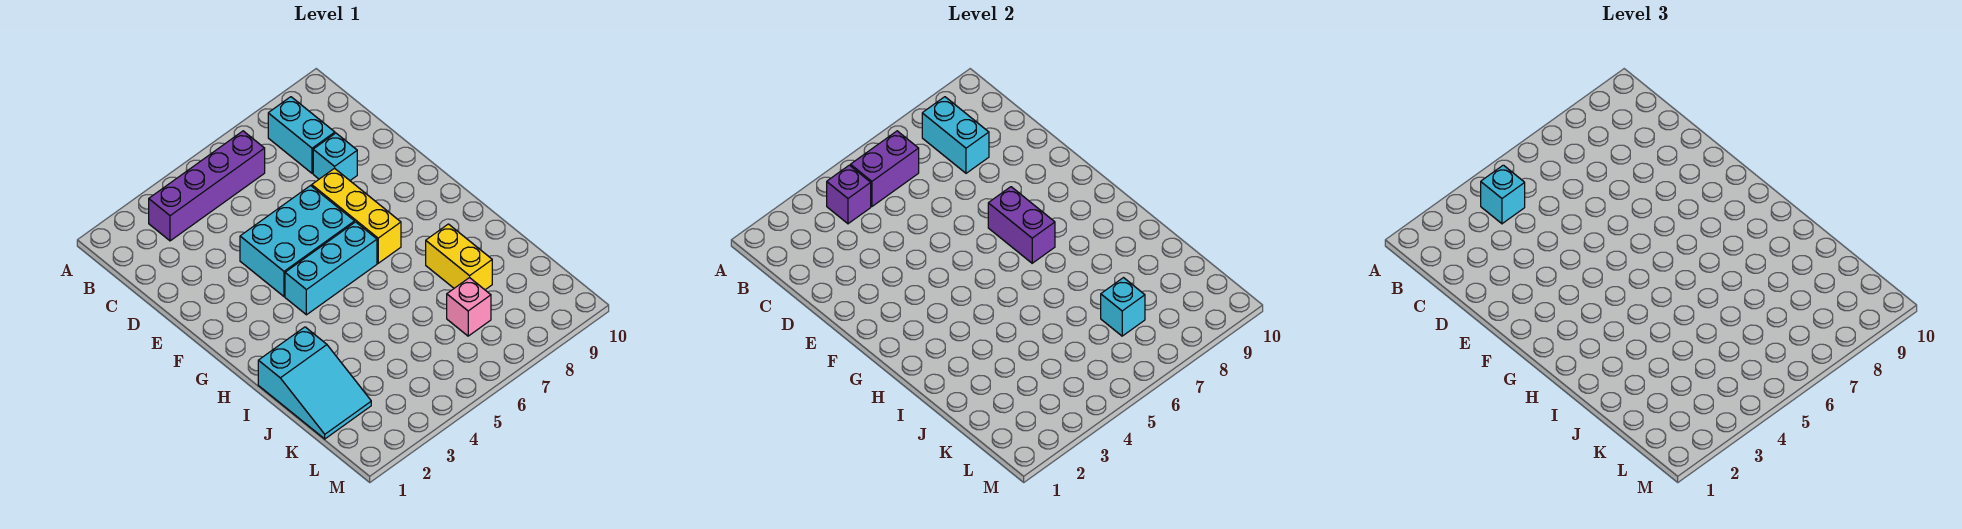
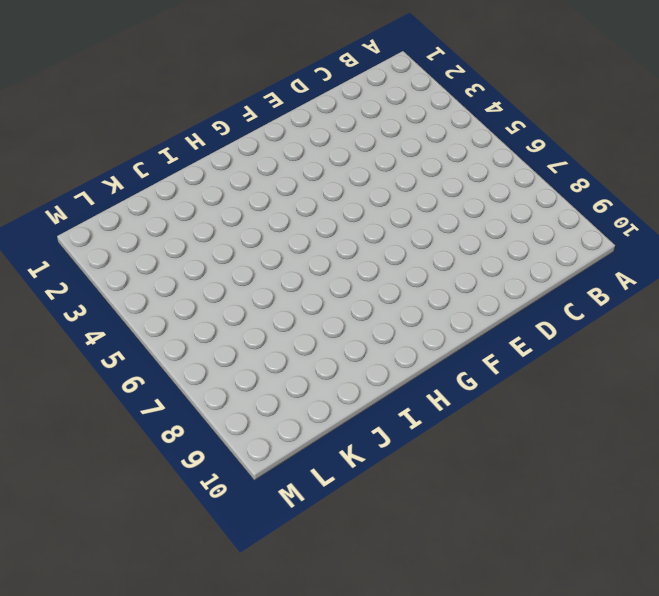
none -> purple 1x4 brick [149,131,265,241]
none -> cyan 1x2 brick [268,97,335,173]
none -> cyan 1x1 brick [313,133,357,180]

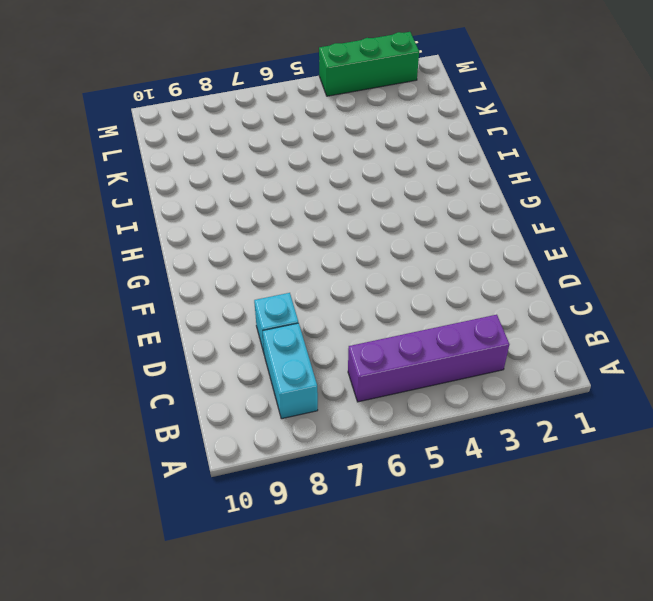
green 1x3 brick [319,32,419,96] -> none
none -> cyan 2x3 brick [240,186,355,296]
none -> yellow 1x3 brick [312,168,401,263]
none -> cyan 1x3 brick [285,222,377,315]

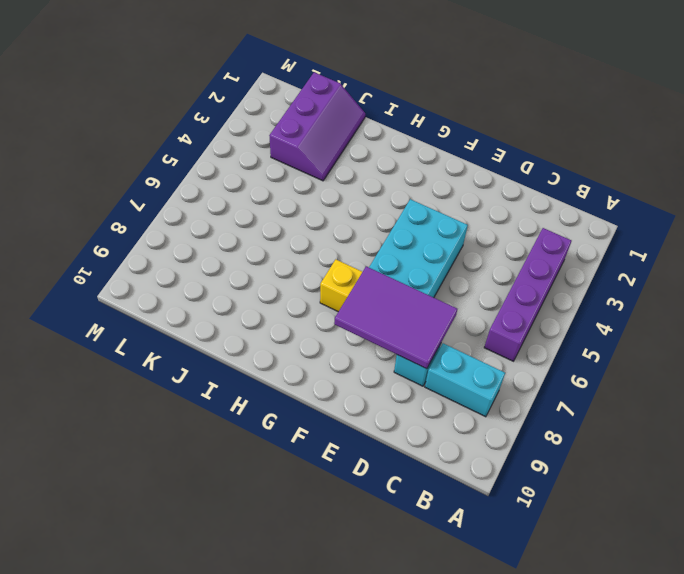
purple 2x3 tile [334,266,457,369] -> purple 1x2 brick [988,187,1055,263]
purple 2x3 slope [269,72,365,181] -> cyan 2x3 slope [258,327,371,439]
none -> cyan 1x3 brick [285,222,377,315]
none -> yellow 1x2 brick [426,224,492,290]
none -> pink 1x1 brick [447,277,491,336]

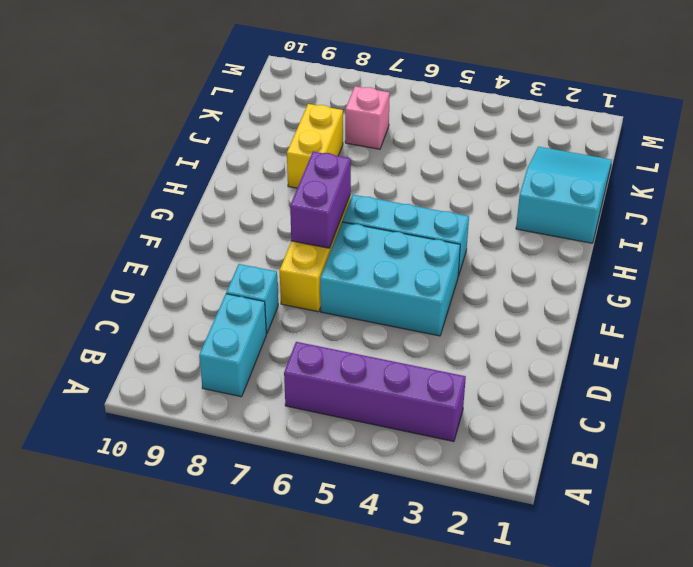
none -> purple 1x1 brick [827,165,871,224]
none -> purple 1x2 brick [850,131,919,206]
none -> cyan 1x2 brick [922,97,989,173]

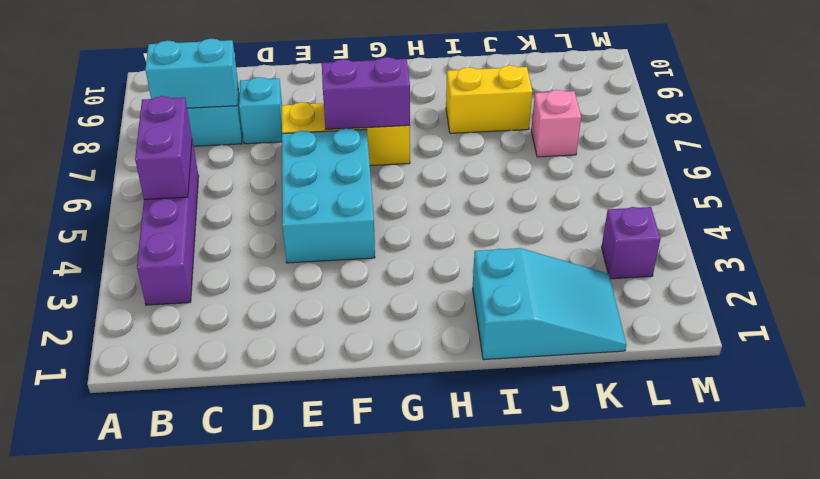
purple 1x1 brick [602,207,660,279] -> purple 1x1 brick moved to [827,165,871,224]
none -> cyan 1x3 brick [285,222,377,315]
none -> cyan 1x1 brick [1101,278,1145,336]
none -> cyan 1x1 brick [1481,165,1525,224]

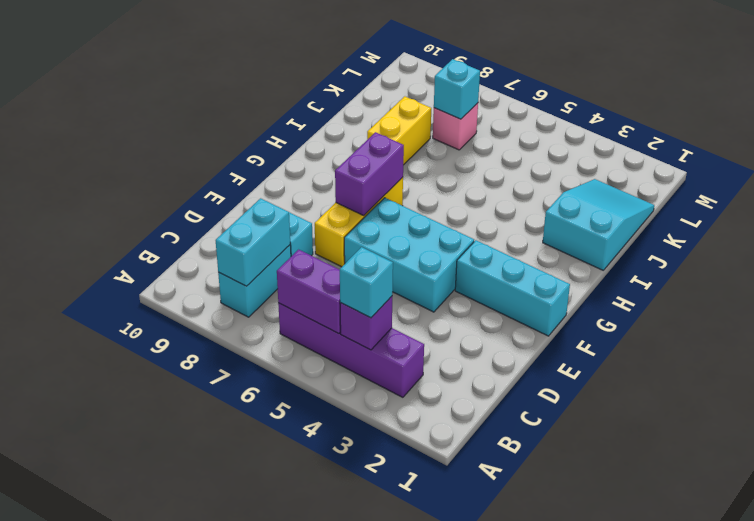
cyan 1x3 brick [455,240,570,336] -> cyan 1x3 brick moved to [285,222,377,315]

